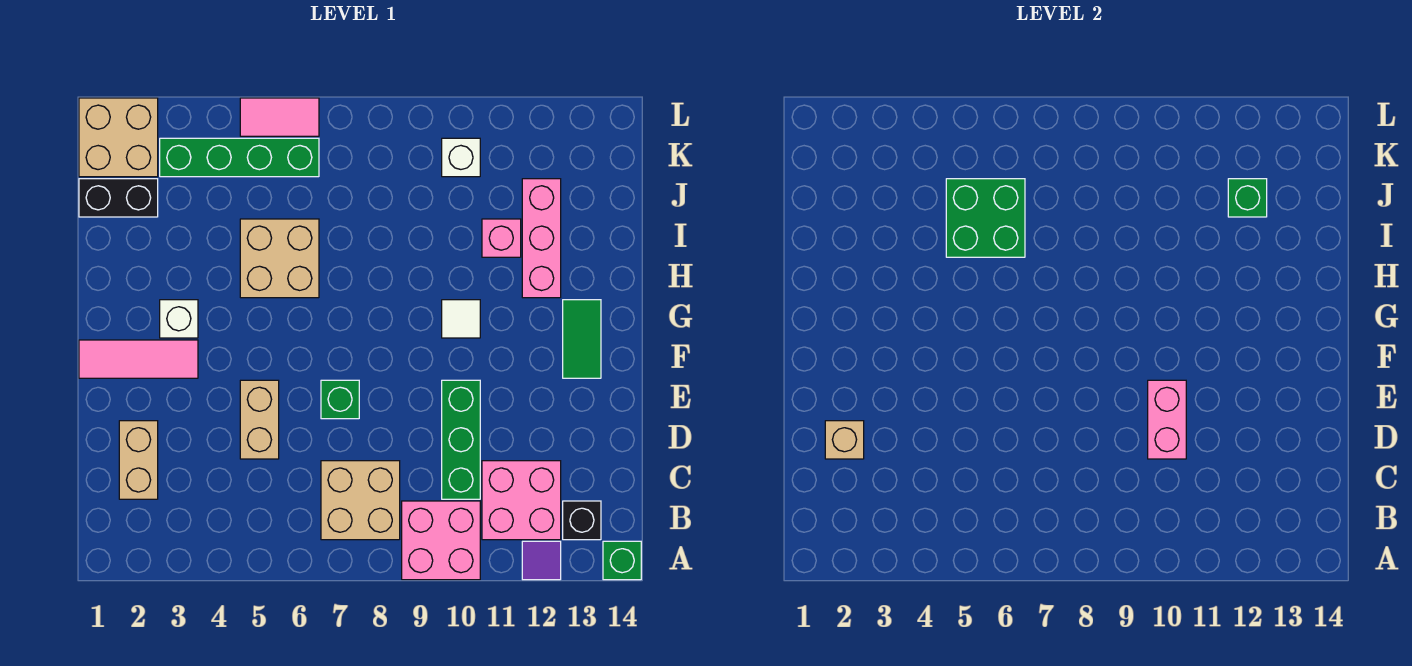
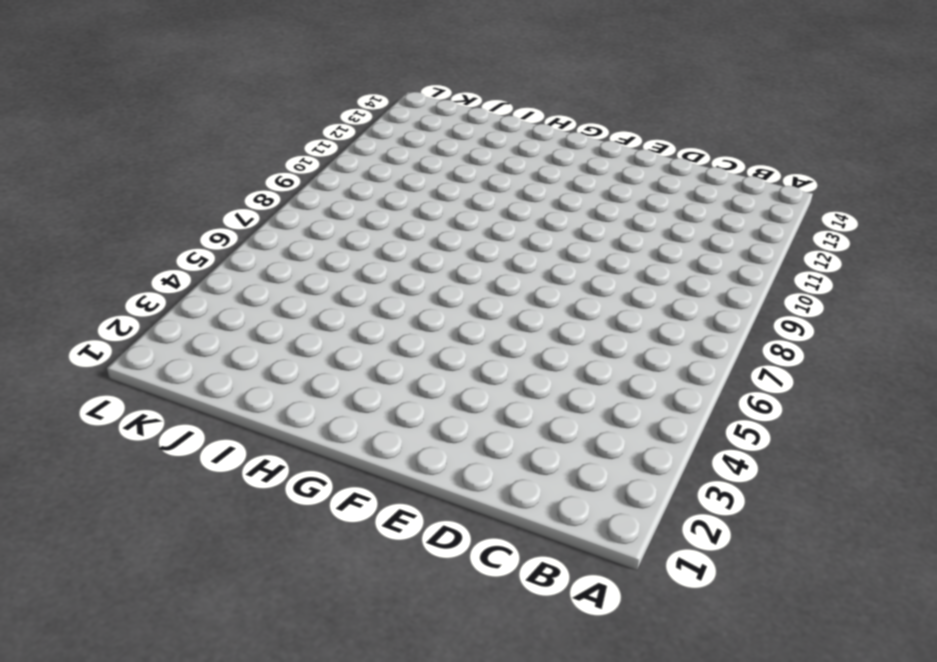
none -> pink 2x2 brick [402,501,480,580]
none -> purple 1x1 tile [522,541,561,580]
none -> green 1x1 brick [603,541,641,580]

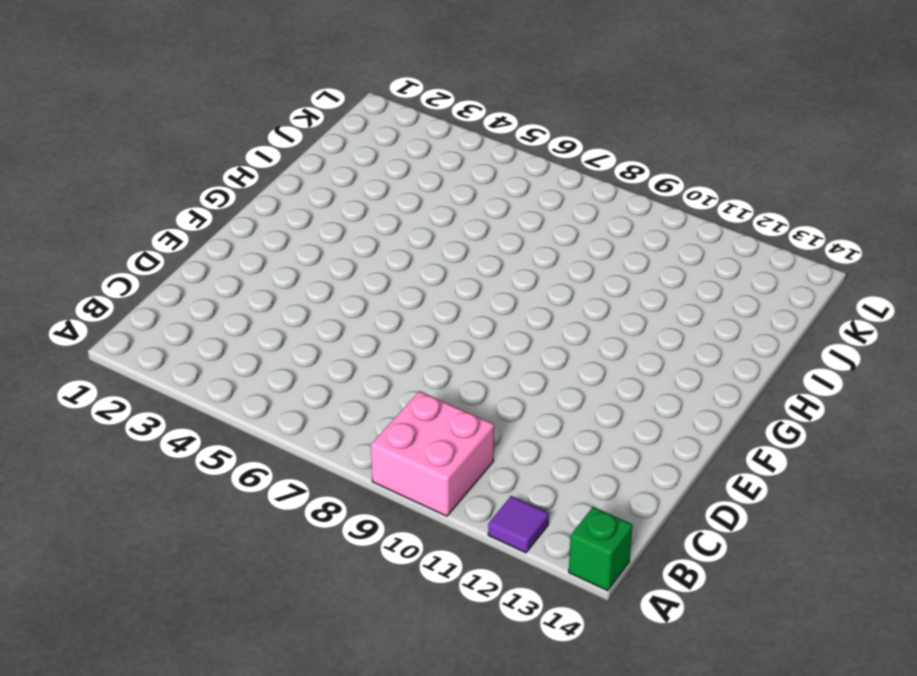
none -> tan 2x2 brick [321,461,400,540]
none -> pink 2x2 brick [482,461,561,540]
none -> black 1x1 brick [563,501,601,540]

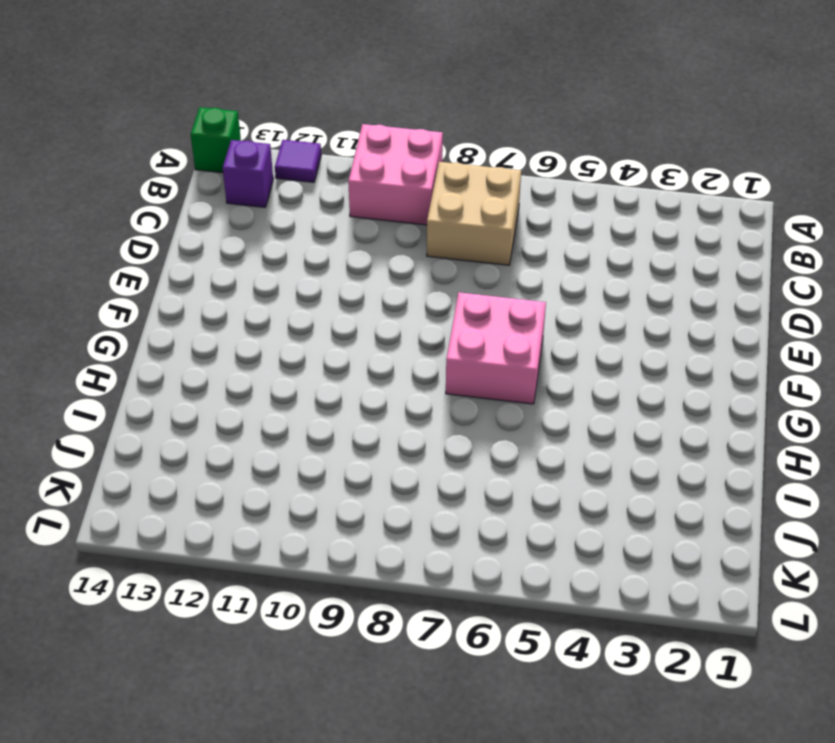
purple 1x1 brick [223,140,273,207] -> black 1x1 brick [563,501,601,540]
pink 2x2 brick [446,292,546,404] -> pink 2x2 brick moved to [482,461,561,540]
none -> tan 1x2 brick [119,421,158,499]
none -> green 1x3 brick [442,380,480,499]
none -> tan 1x2 brick [240,380,279,459]

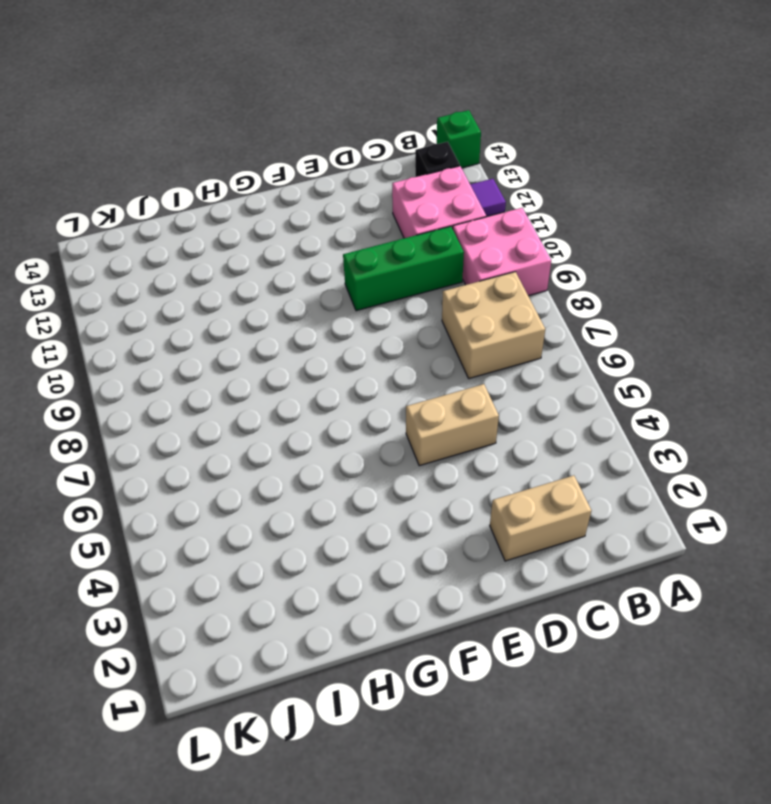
none -> green 1x1 brick [321,380,359,419]
none -> pink 1x3 tile [79,340,198,378]
none -> green 1x2 tile [563,300,601,378]

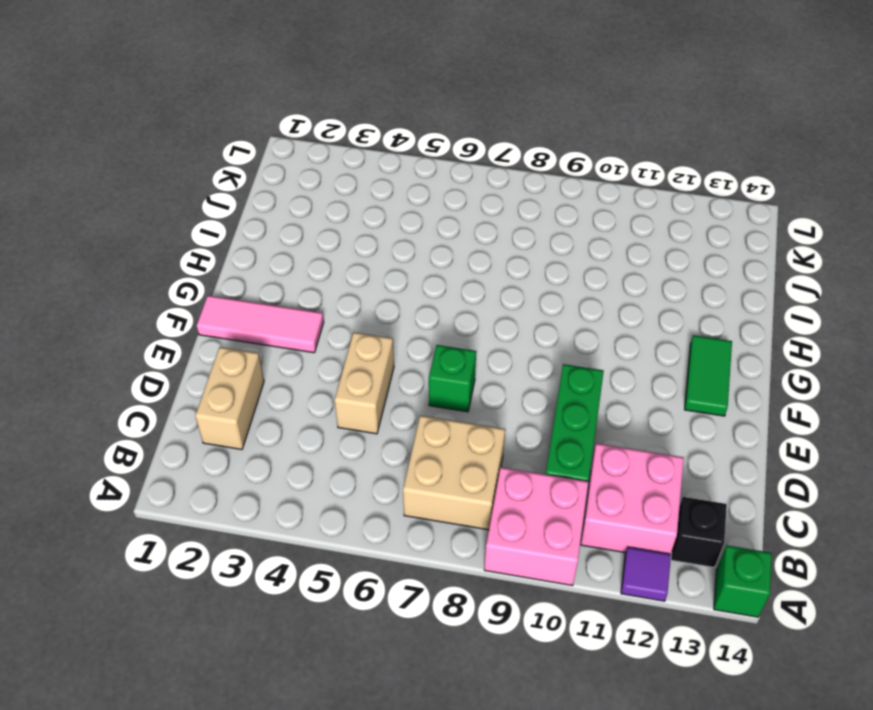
none -> white 1x1 brick [160,300,198,338]
none -> white 1x1 tile [442,300,480,338]
none -> tan 2x2 brick [240,219,319,298]

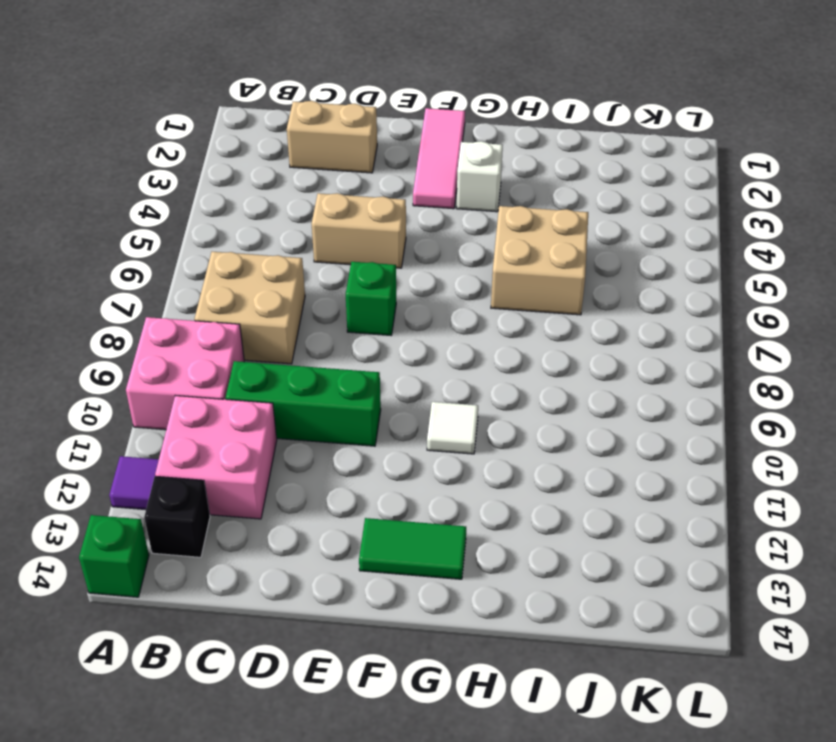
none -> pink 1x3 brick [522,179,561,298]
none -> pink 1x1 brick [482,219,521,257]
none -> black 1x2 brick [79,179,158,217]

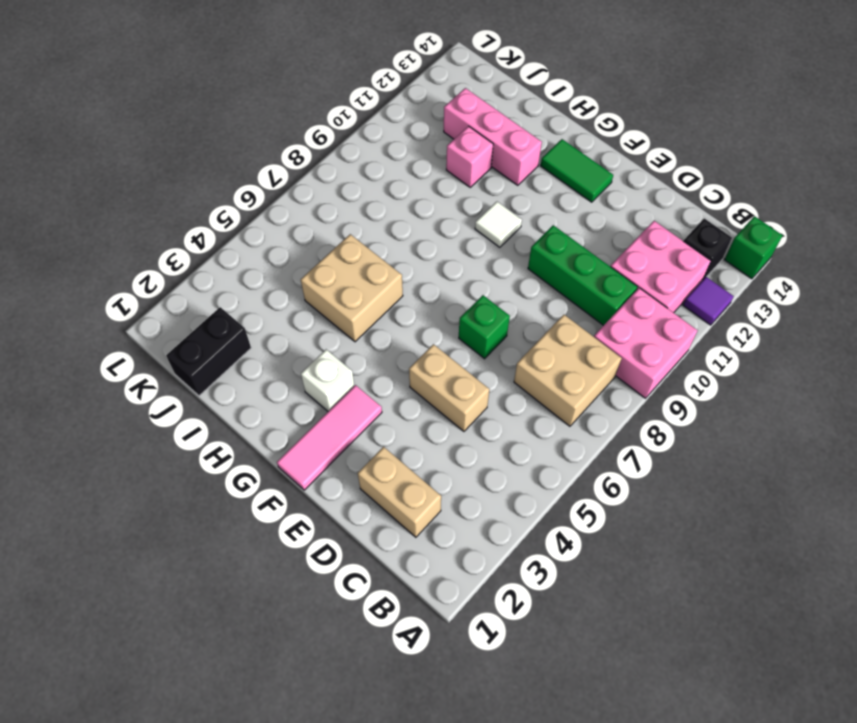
none -> tan 2x2 brick [79,98,158,177]
none -> green 1x4 brick [160,138,319,177]
none -> white 1x1 brick [442,138,480,177]

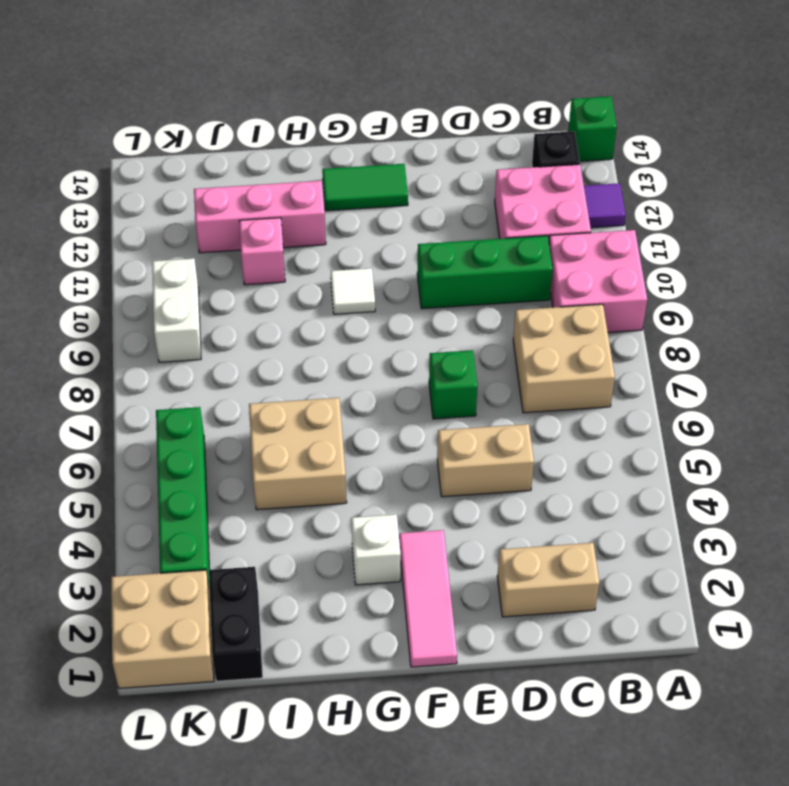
white 1x2 brick [152,258,201,362] -> white 1x1 brick [442,138,480,177]
none -> pink 1x2 tile [240,98,319,136]
none -> tan 1x1 brick [825,421,864,459]
none -> pink 1x2 brick [1148,380,1186,459]

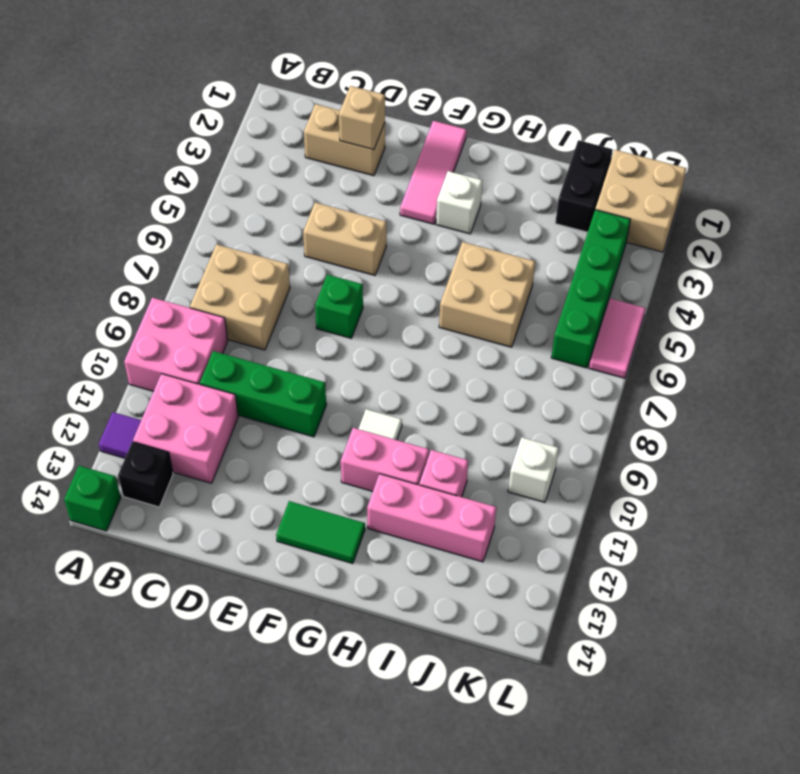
pink 1x2 brick [341,428,429,491] -> pink 1x2 brick moved to [1148,380,1186,459]
none -> green 2x2 brick [946,179,1025,257]
none -> green 1x1 brick [1228,179,1267,217]

